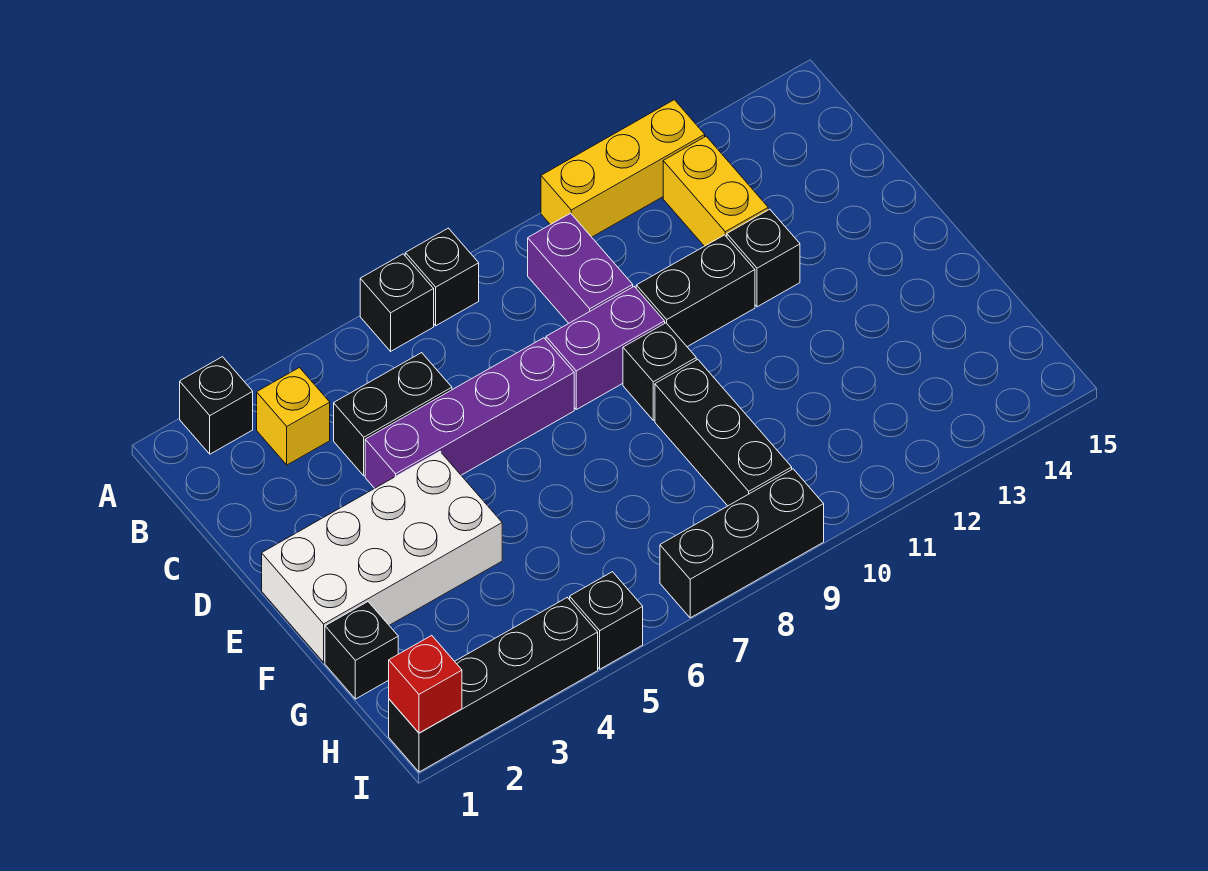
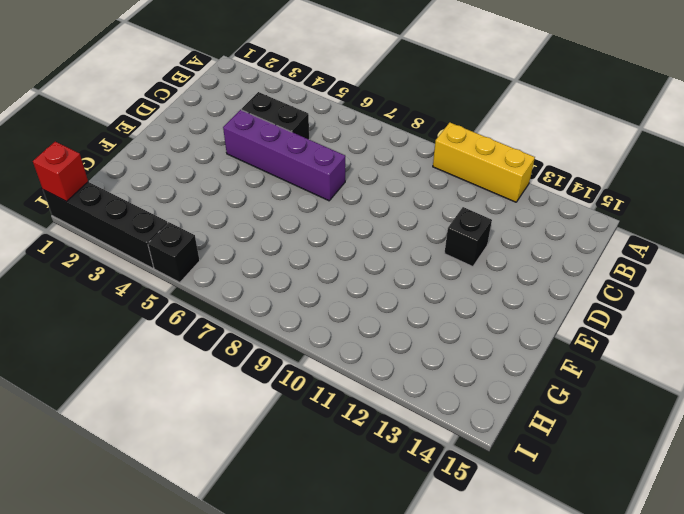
none -> black 1x1 brick [180,357,253,454]
none -> black 1x1 brick [360,254,434,351]
none -> black 1x1 brick [405,228,479,326]

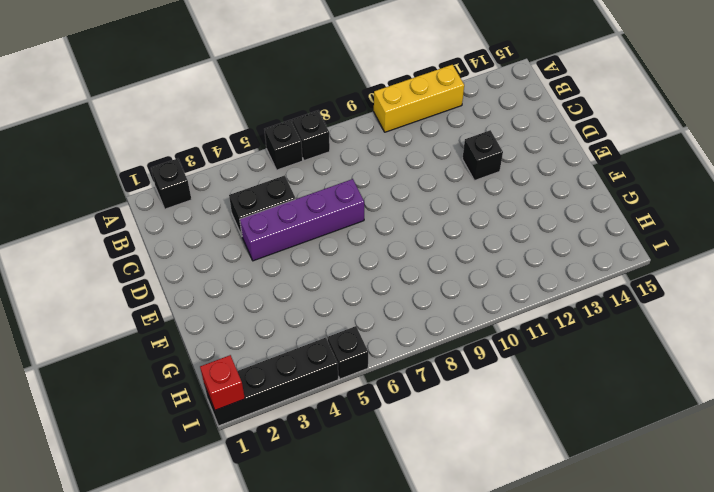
none -> yellow 1x1 brick [257,368,330,465]
none -> purple 1x2 brick [528,213,633,323]
none -> yellow 1x2 brick [663,136,768,246]

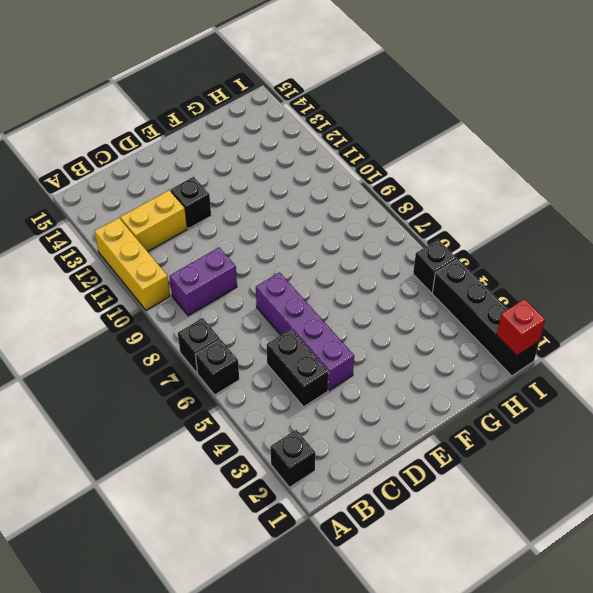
none -> yellow 1x1 brick [257,368,330,465]
none -> purple 1x2 brick [546,287,665,410]
none -> black 1x2 brick [636,235,755,347]

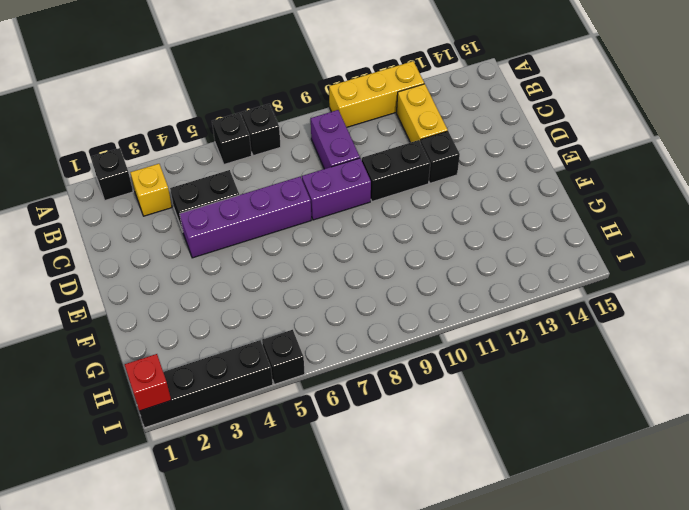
none -> white 2x4 brick [262,452,502,662]
none -> black 1x1 brick [623,323,696,420]
none -> black 1x3 brick [655,359,792,506]

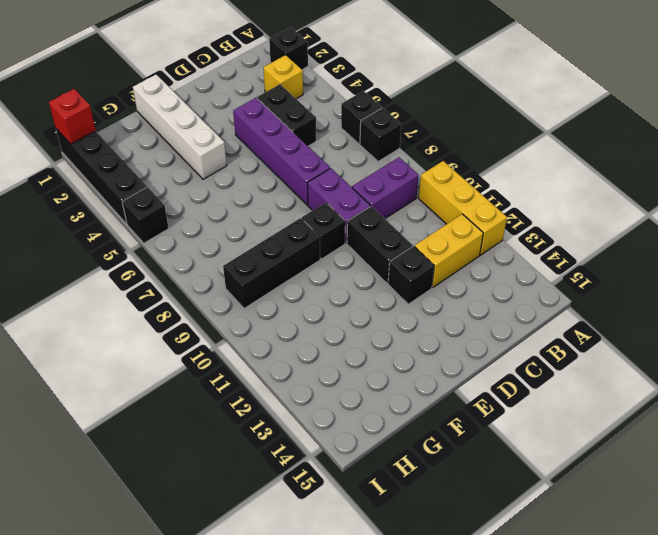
white 1x4 brick [133,75,227,179] -> white 2x4 brick [262,452,502,662]
none -> black 1x1 brick [325,602,398,699]
none -> black 1x3 brick [660,469,824,618]

